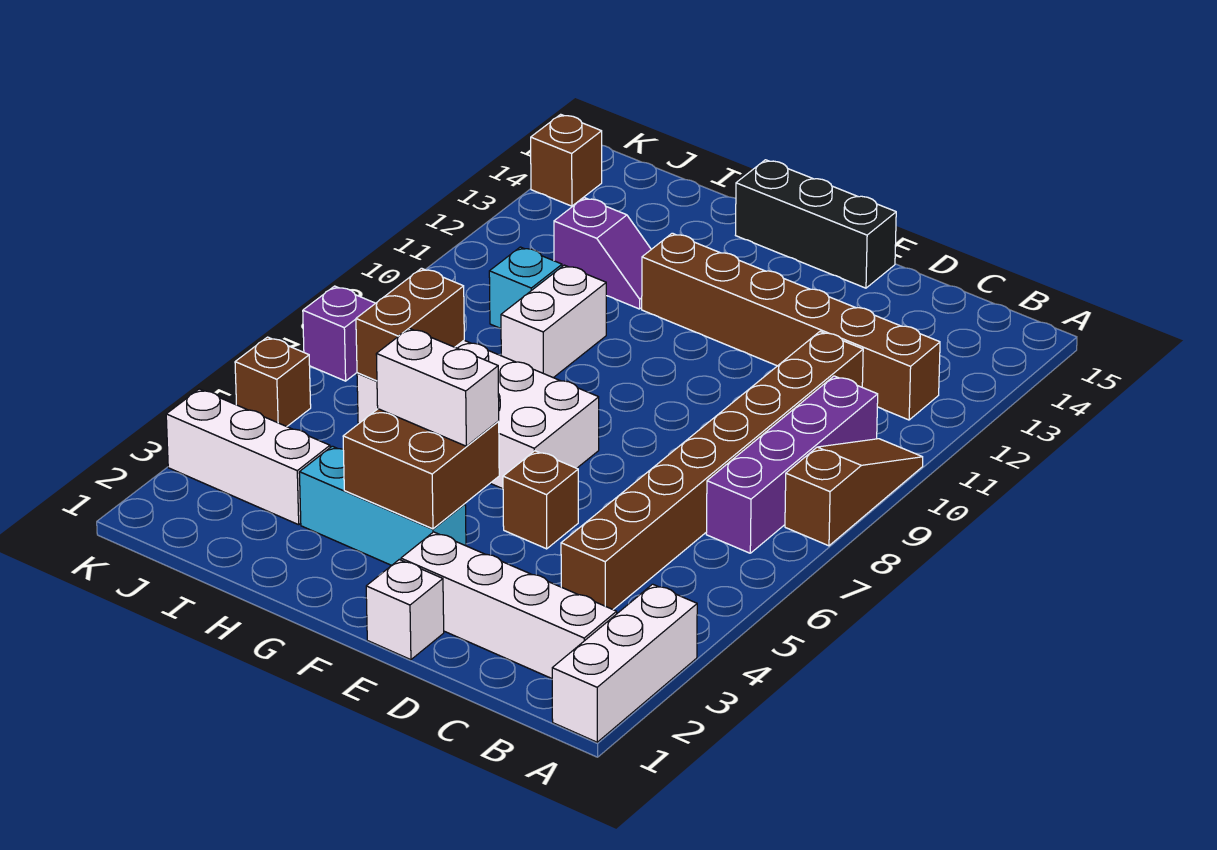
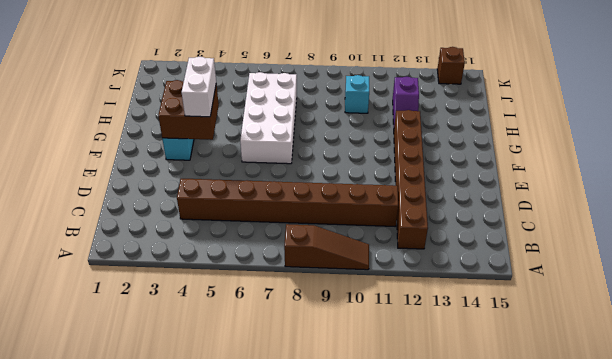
none -> white 1x3 brick [552,584,697,742]
none -> white 1x4 brick [401,532,617,678]
none -> purple 1x4 brick [706,376,878,553]

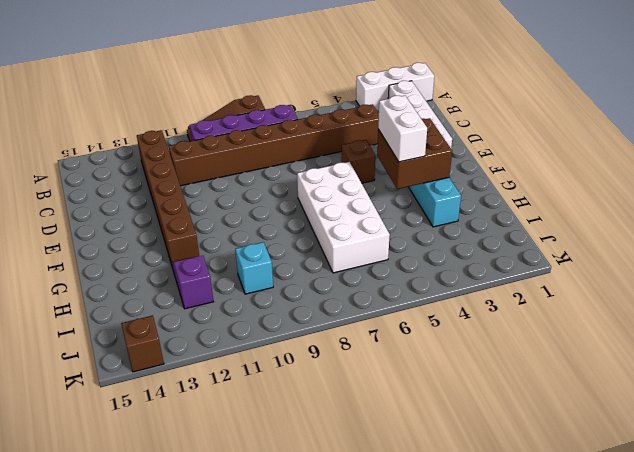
none -> white 1x1 brick [366,560,444,660]
none -> black 1x3 brick [736,160,896,288]
none -> white 1x2 brick [501,265,606,378]

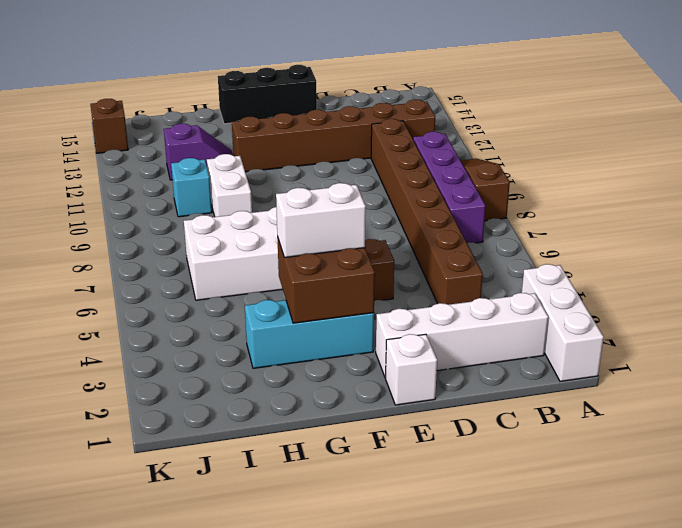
none -> white 1x3 brick [166,389,330,525]
none -> brown 1x1 brick [235,337,311,427]
none -> purple 1x1 brick [303,286,375,381]

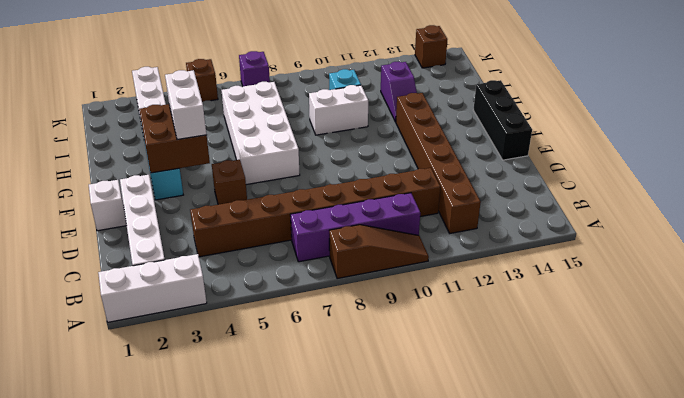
none -> brown 1x2 brick [356,268,464,381]

